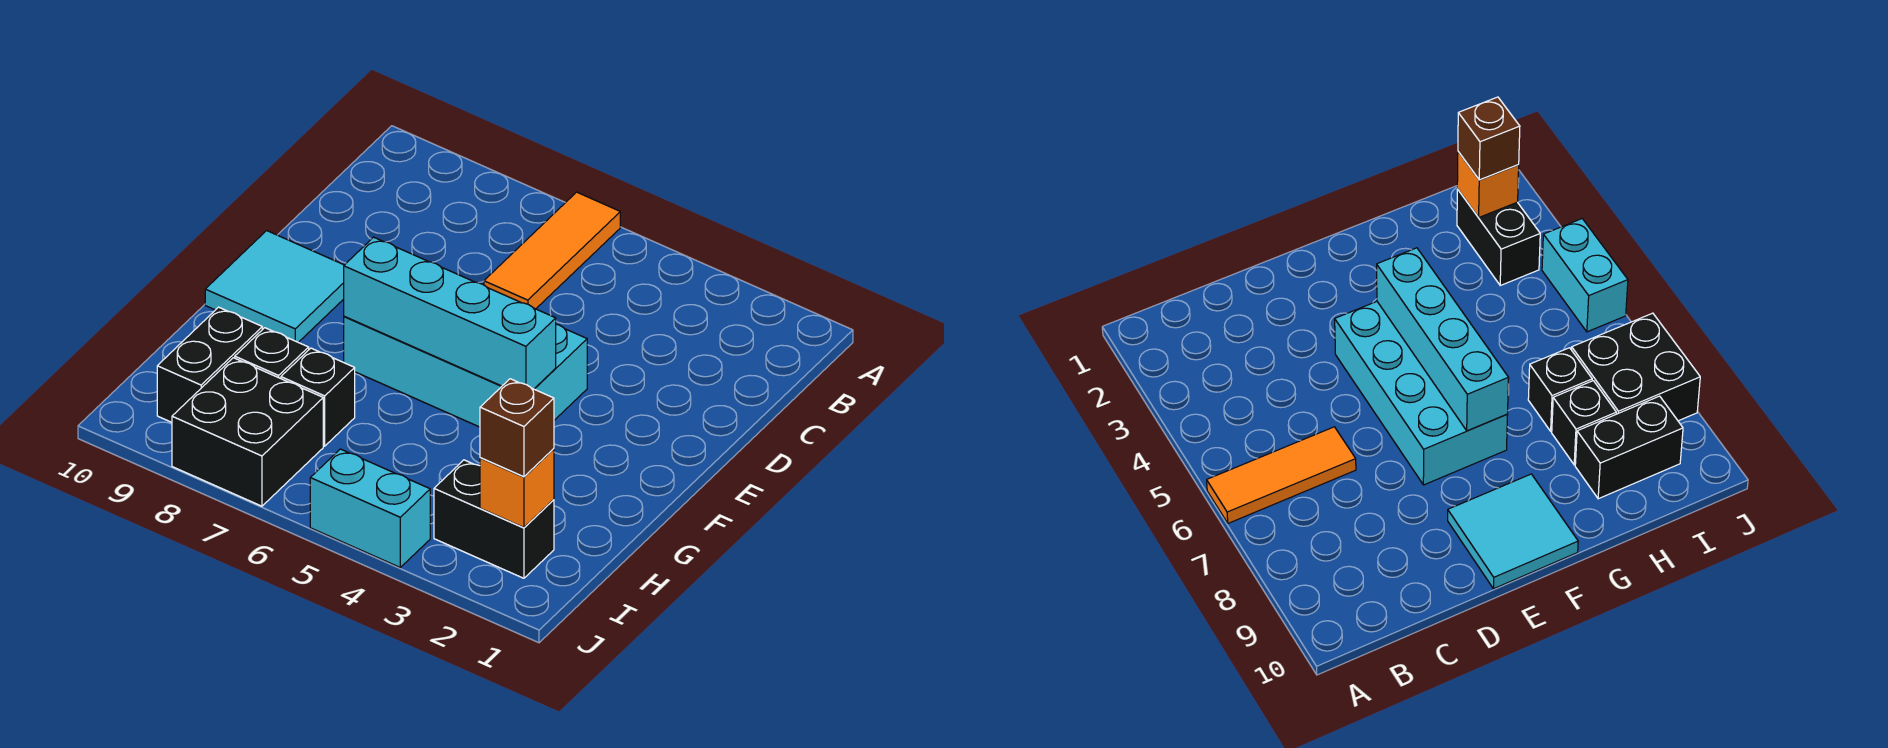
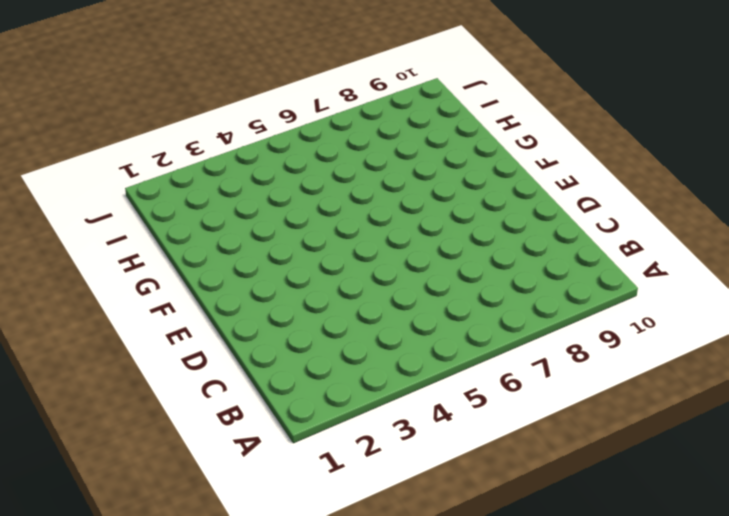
none -> orange 1x3 tile [484,192,620,309]
none -> cyan 2x4 brick [344,316,587,427]
none -> cyan 2x2 tile [205,231,344,342]

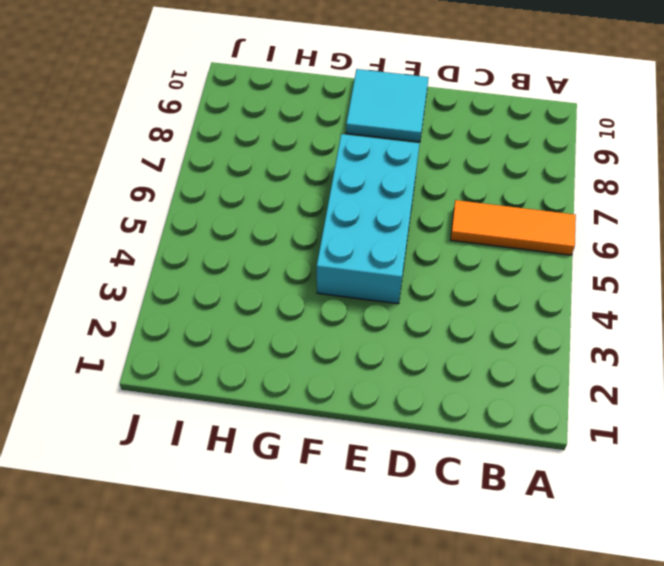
none -> black 1x1 brick [281,348,355,446]
none -> black 1x1 brick [235,328,309,379]
none -> black 1x2 brick [157,307,262,422]

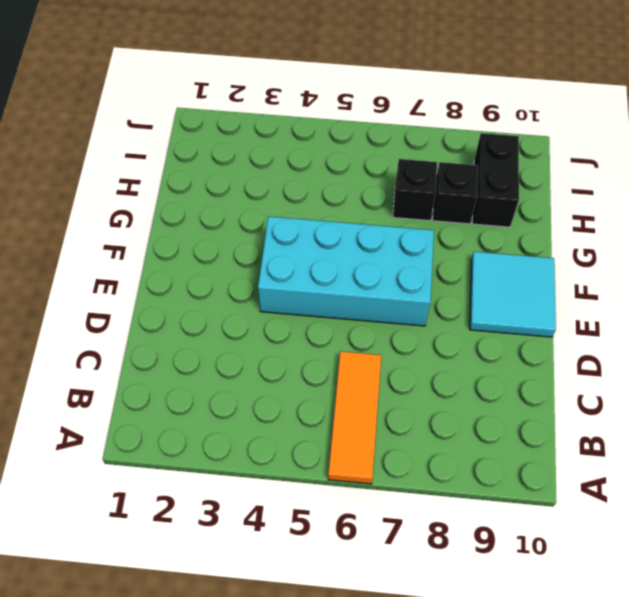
none -> black 1x2 brick [434,460,554,578]
none -> black 2x2 brick [172,358,323,506]
none -> cyan 1x2 brick [310,449,430,567]

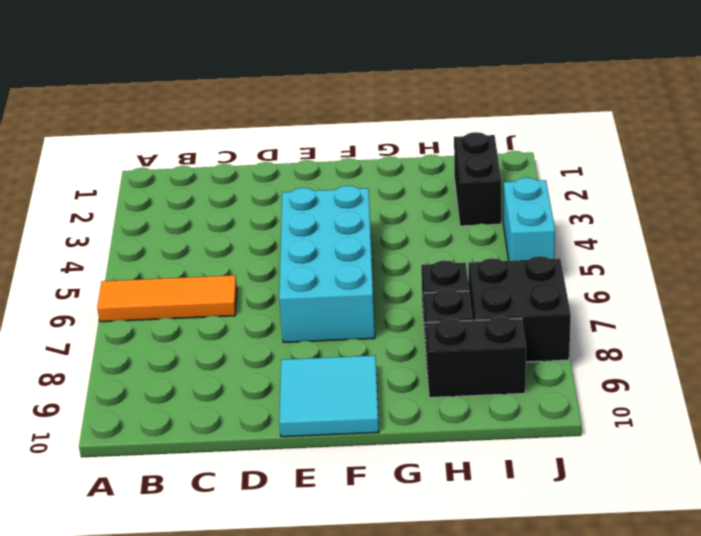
none -> cyan 1x4 brick [344,237,556,389]
none -> orange 1x1 brick [480,449,554,528]
none -> brown 1x1 brick [480,379,554,477]

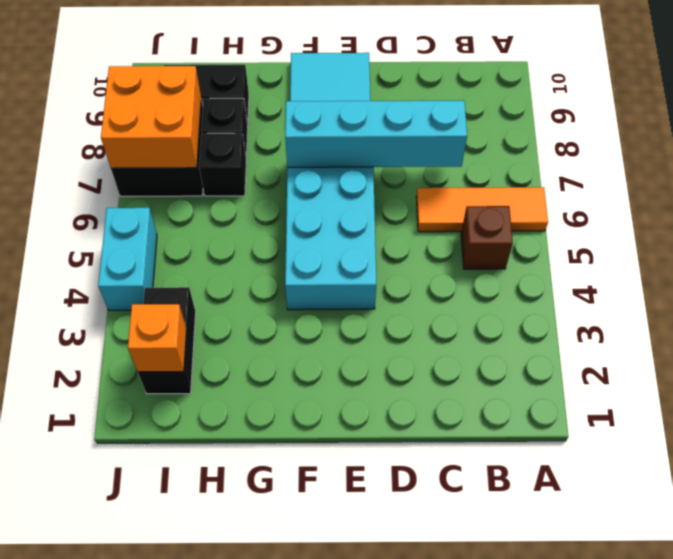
brown 1x1 brick [461,206,513,269] -> brown 1x1 brick moved to [480,379,554,477]
cyan 1x4 brick [285,101,467,167] -> cyan 1x4 brick turned to [344,237,556,389]
orange 2x2 brick [101,66,201,168] -> none

